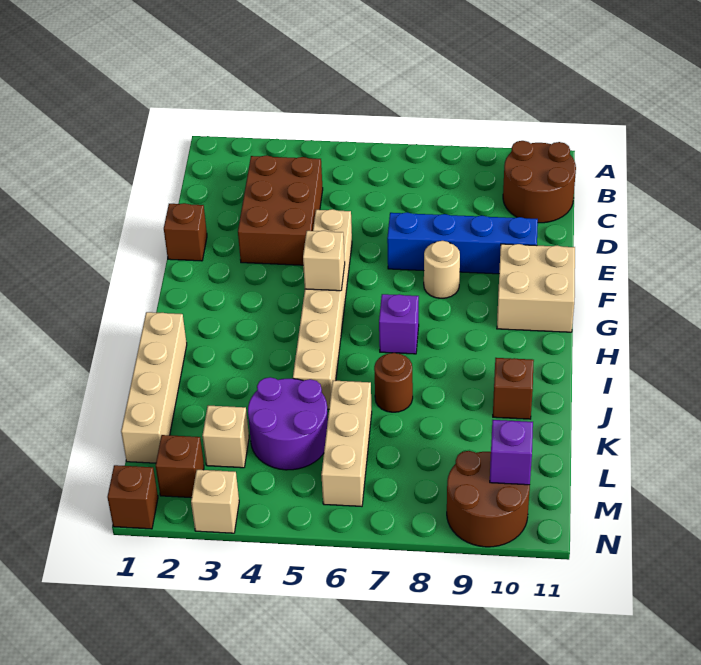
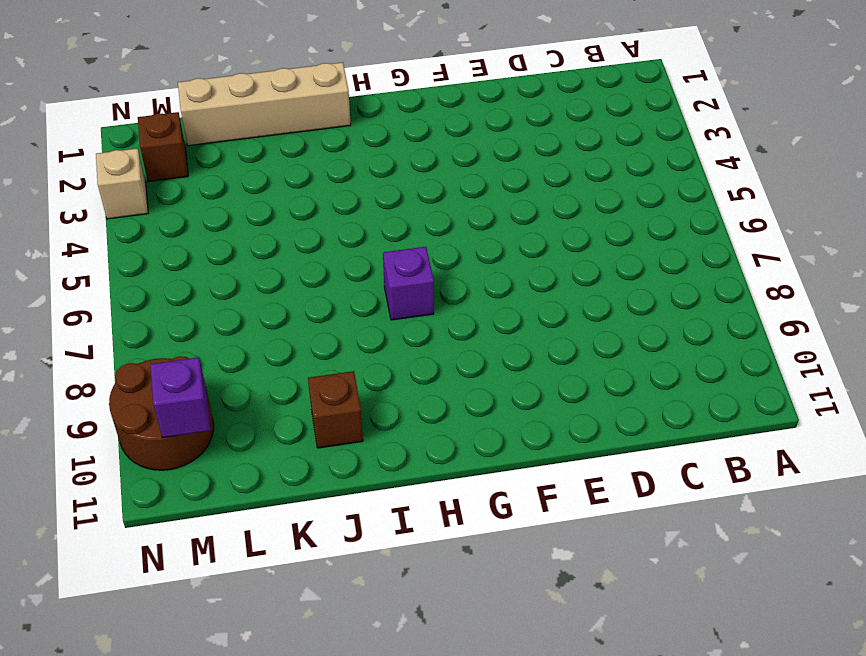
none -> brown 2x2 round brick [503,141,576,223]
none -> brown 2x3 brick [238,155,323,265]
none -> brown 1x1 brick [164,203,207,261]

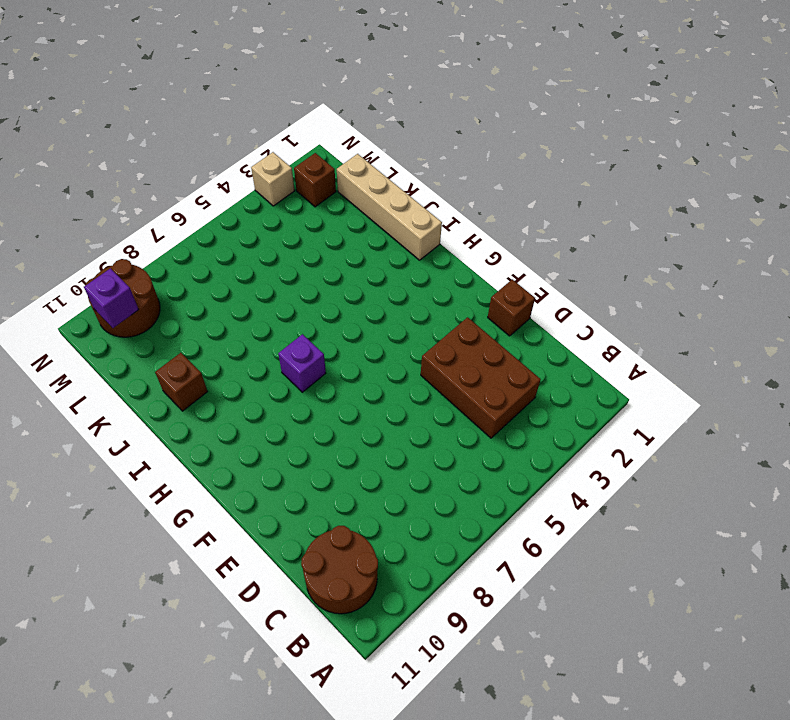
none -> tan 1x6 brick [293,209,352,409]
none -> blue 1x4 brick [387,212,538,274]
none -> tan 1x1 round brick [424,241,460,298]

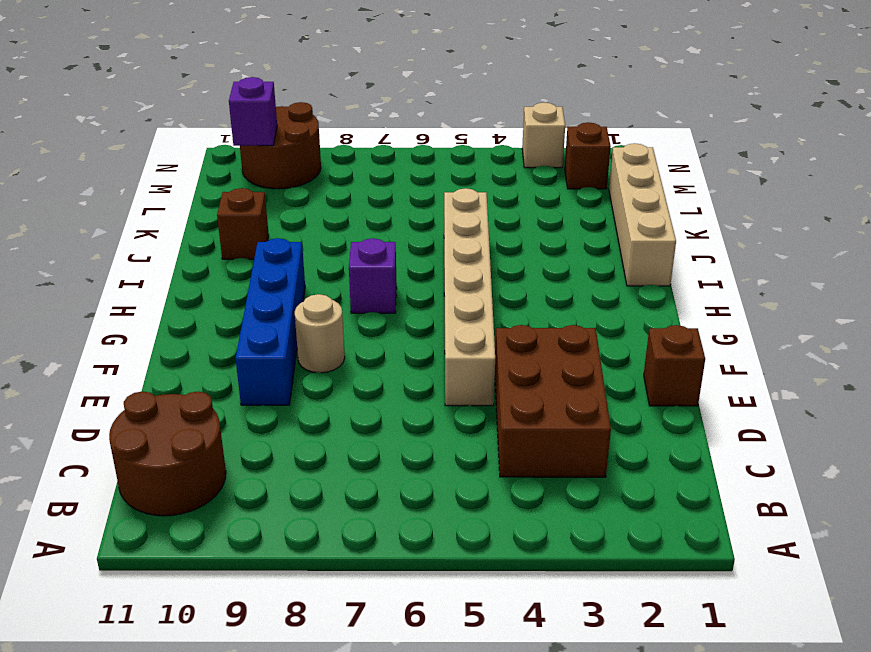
blue 1x4 brick [236,238,305,405] -> blue 1x4 brick turned to [387,212,538,274]
none -> tan 2x2 brick [497,244,575,332]
none -> brown 1x1 round brick [374,353,413,412]
none -> purple 2x2 round brick [248,377,328,470]

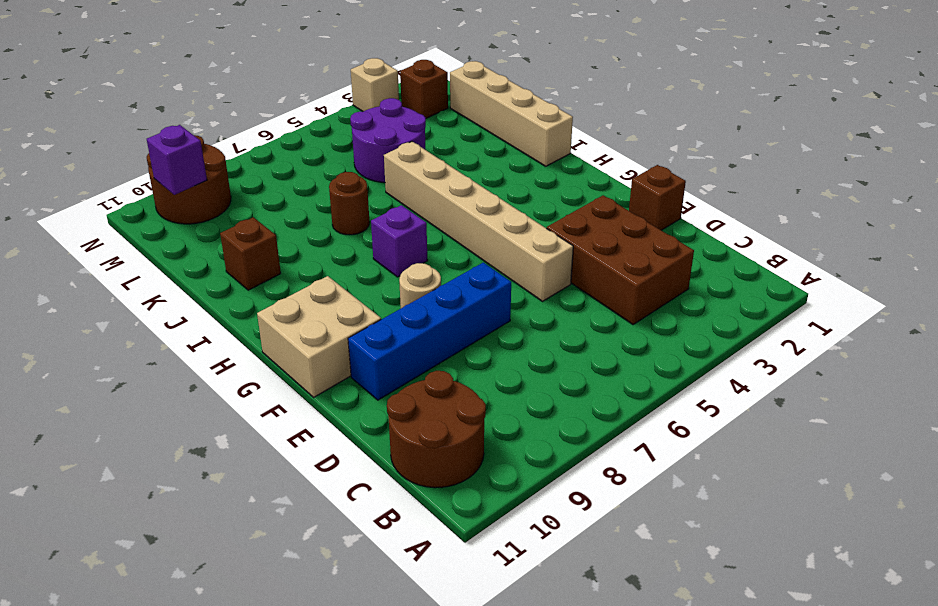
none -> tan 1x3 brick [321,381,372,506]
none -> tan 1x1 brick [202,406,249,468]
none -> brown 1x1 brick [107,465,158,529]

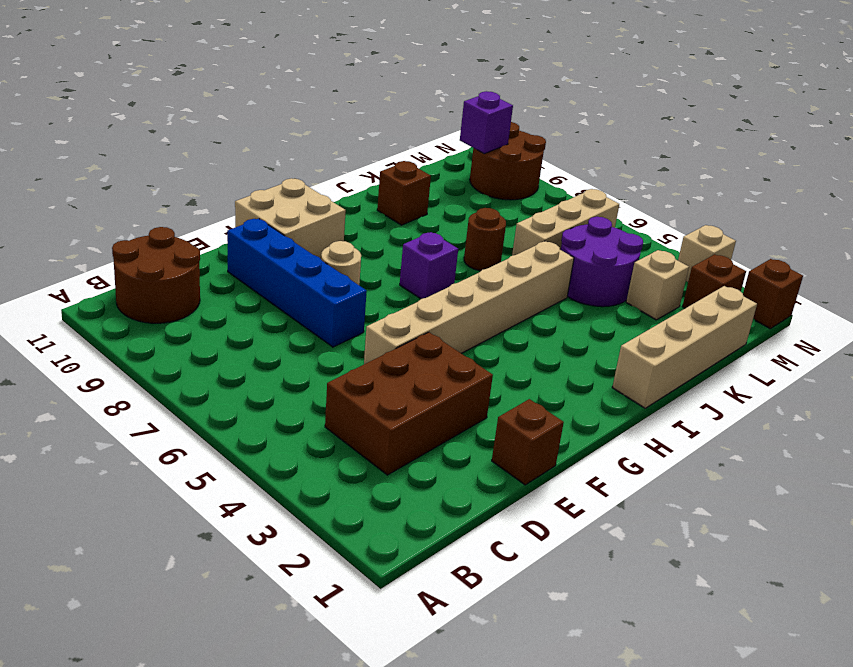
none -> tan 1x1 brick [303,231,345,291]

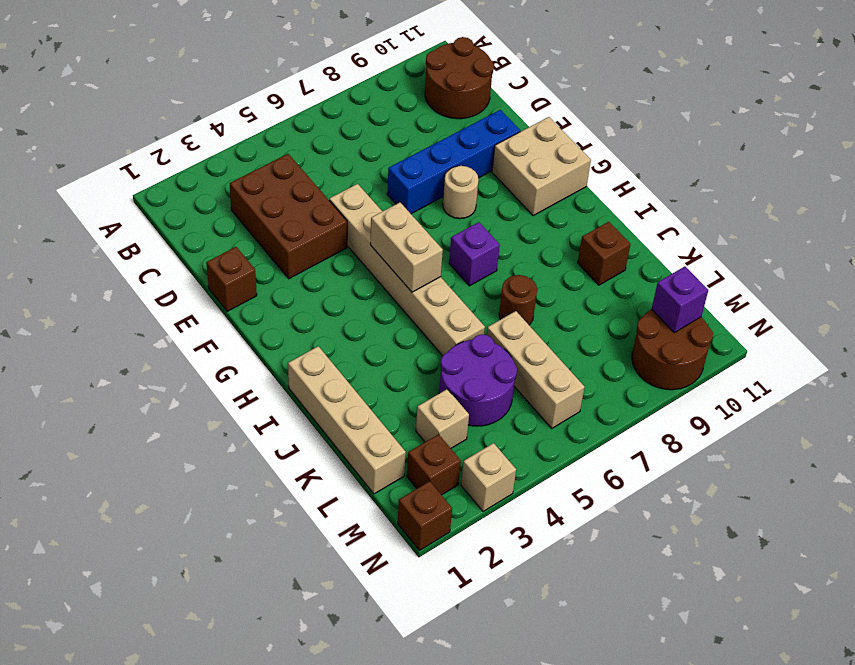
tan 1x2 brick [371,203,443,292] -> tan 1x1 brick [303,231,345,291]

